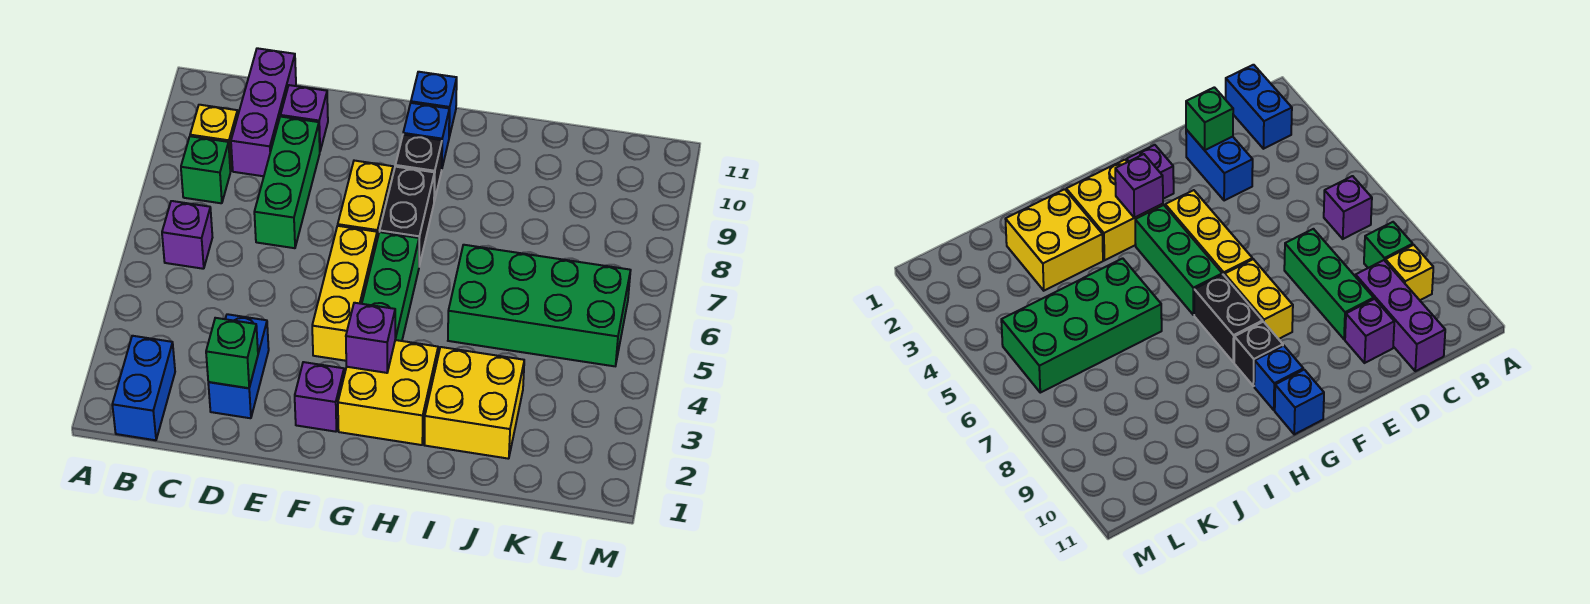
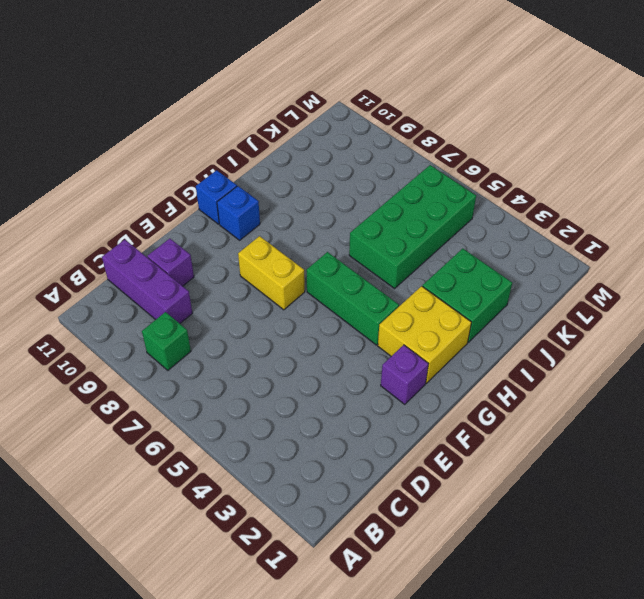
green 2x2 brick [422,248,512,342] -> yellow 2x2 brick [425,347,524,459]
none -> blue 1x2 brick [112,336,175,440]
none -> purple 1x1 brick [162,201,212,269]
none -> yellow 1x1 brick [190,105,238,171]

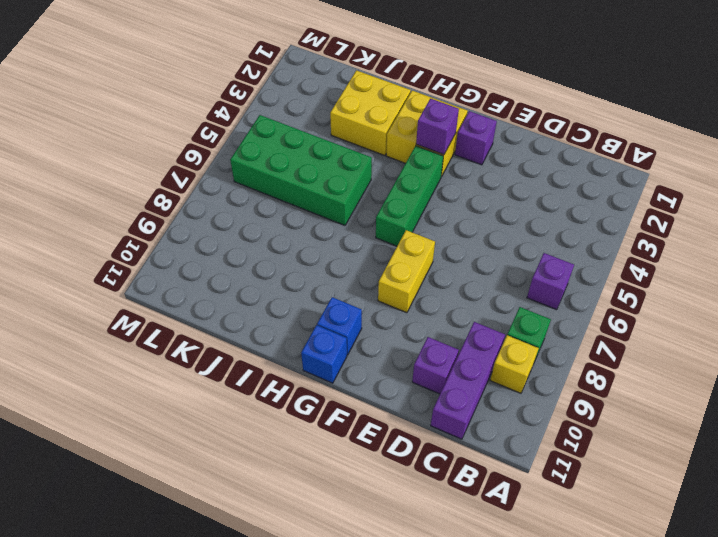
none -> blue 1x2 brick [112,336,175,440]
none -> blue 1x2 brick [208,314,269,418]
none -> green 1x3 brick [254,116,320,248]

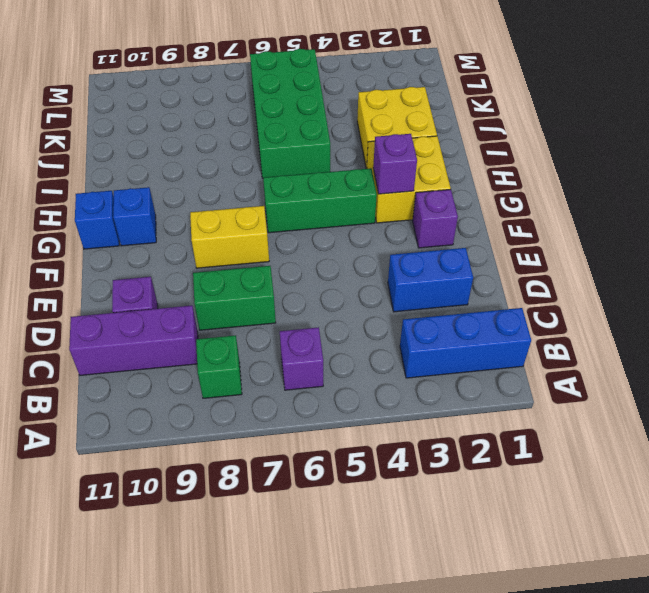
blue 1x3 brick [400,308,531,378] -> blue 1x2 brick [112,336,175,440]
green 1x2 brick [193,266,276,330] -> green 1x3 brick [254,116,320,248]
none -> yellow 1x1 brick [190,105,238,171]
none -> yellow 1x3 brick [312,226,377,361]
none -> black 1x2 brick [380,167,434,266]

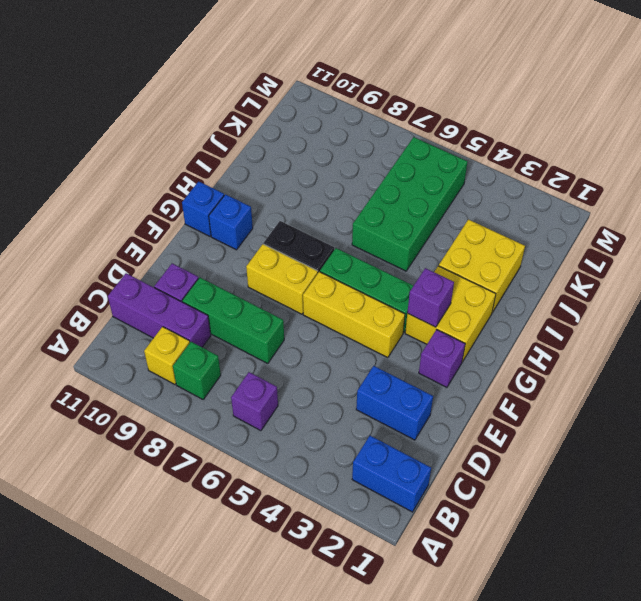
none -> black 1x1 brick [395,135,442,201]
none -> green 1x1 brick [206,318,258,388]

